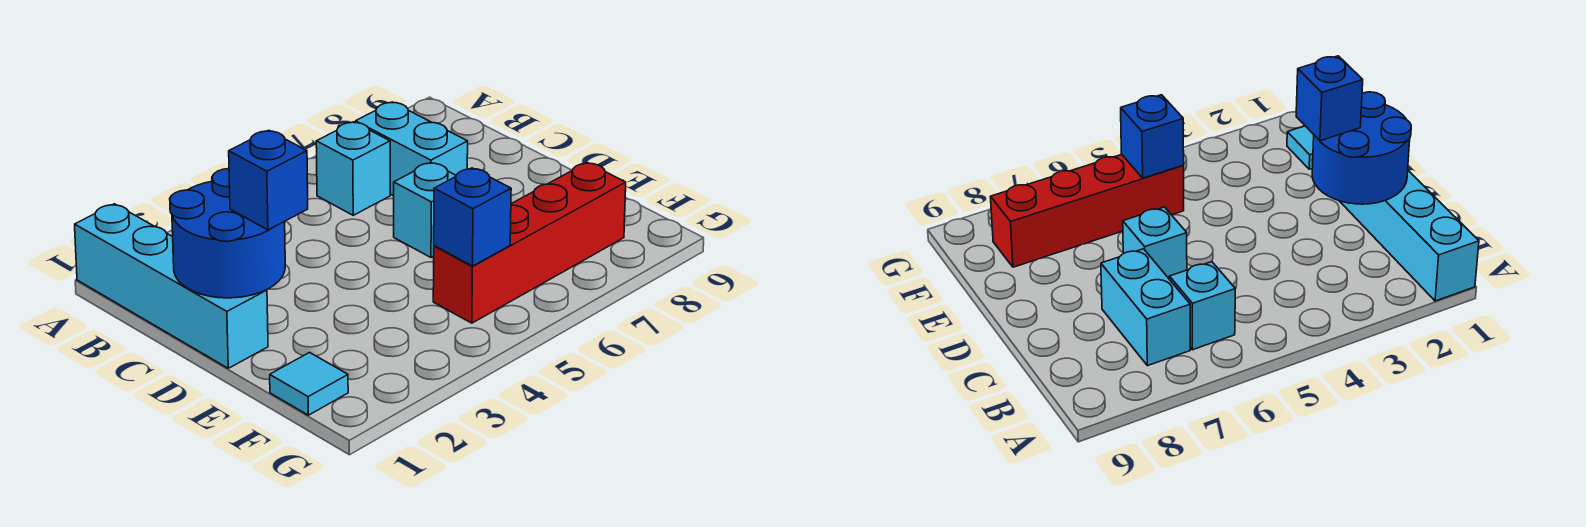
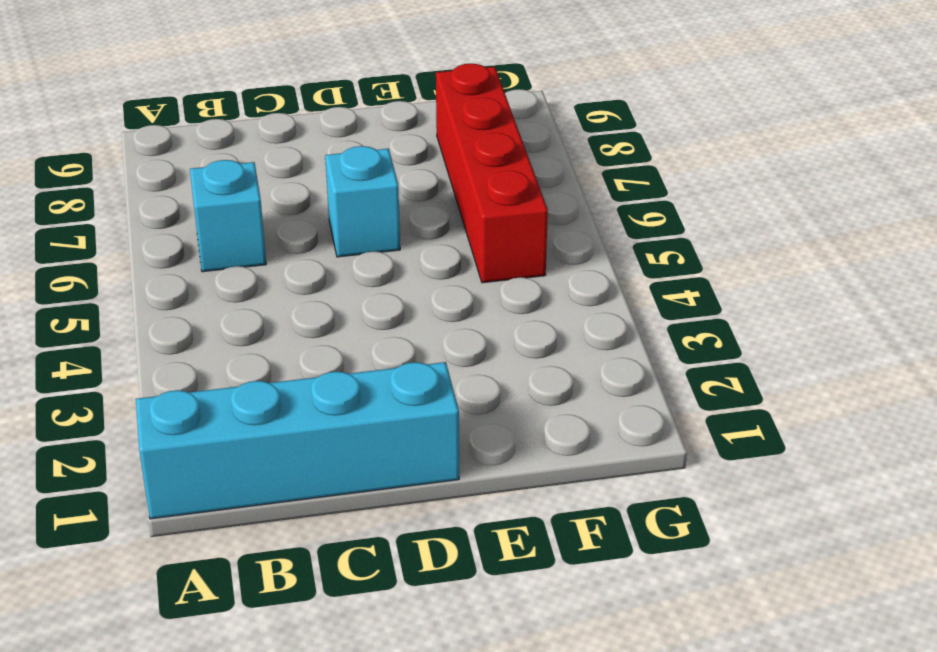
none -> cyan 1x2 brick [356,102,468,196]
none -> cyan 1x1 tile [270,352,348,415]

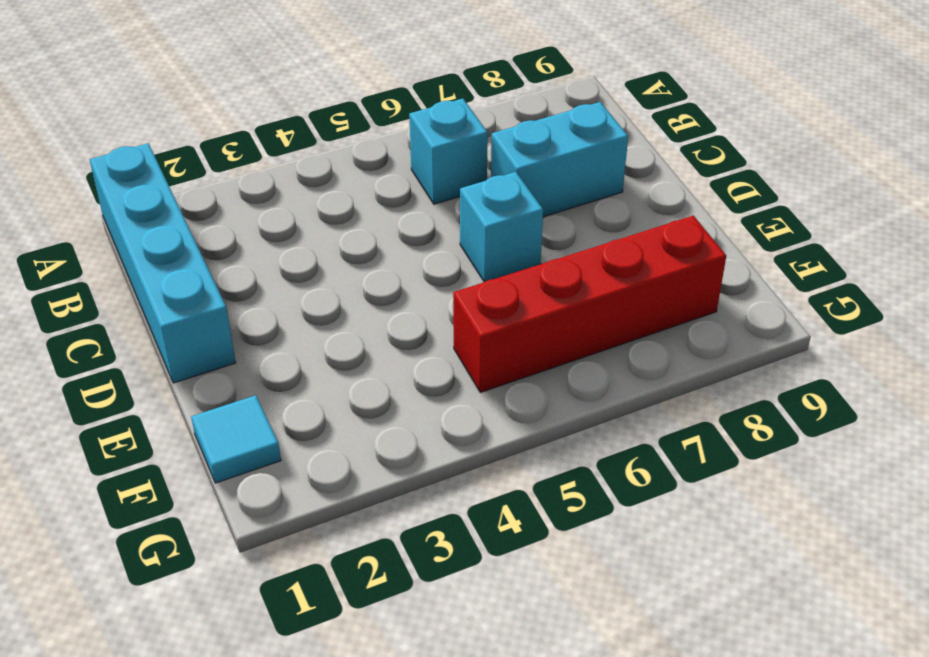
cyan 1x2 brick [491,102,628,217] -> cyan 1x2 brick turned to [356,102,468,196]
none -> blue 2x2 round brick [170,169,285,298]
none -> blue 1x1 brick [434,168,511,266]

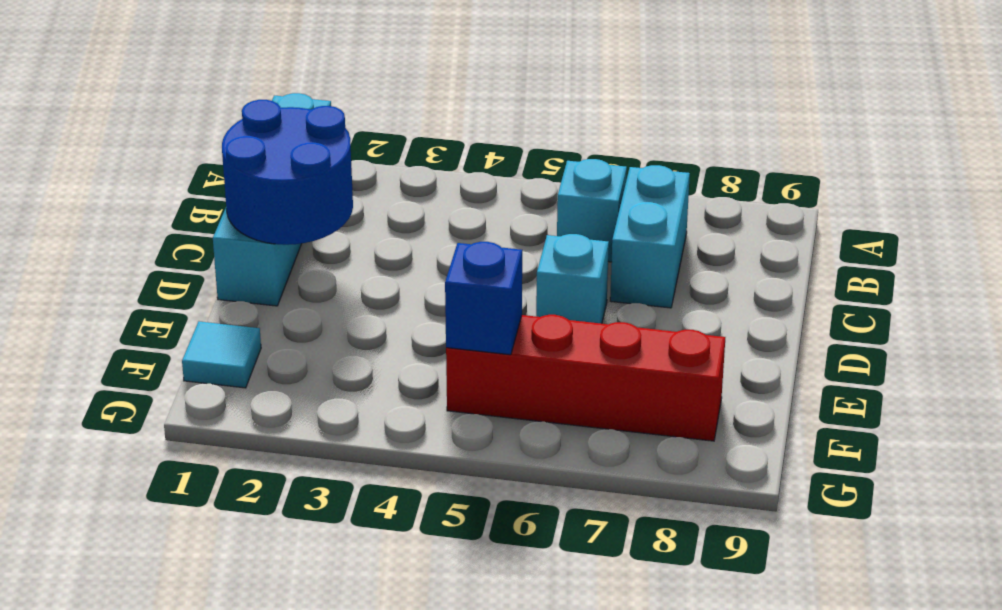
none -> blue 1x1 brick [229,130,308,230]

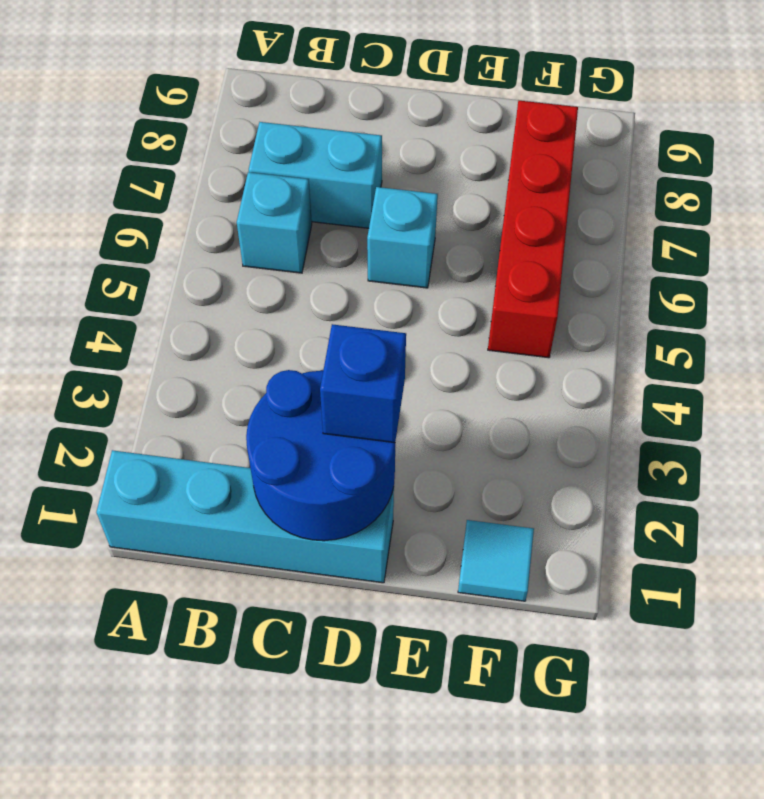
none -> blue 1x1 brick [434,168,511,266]

